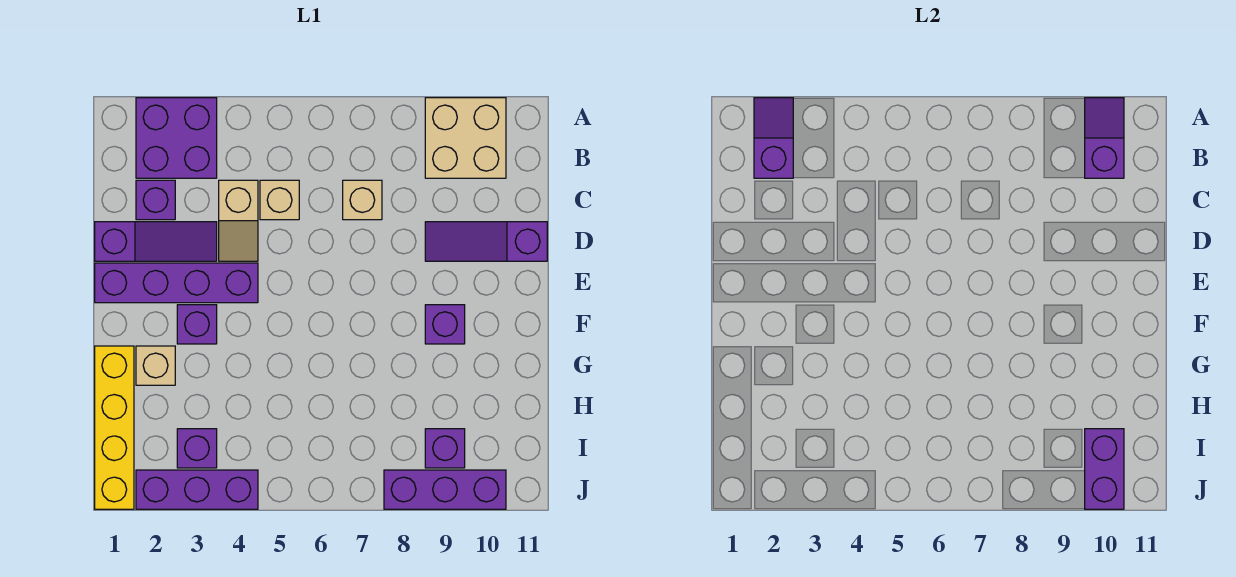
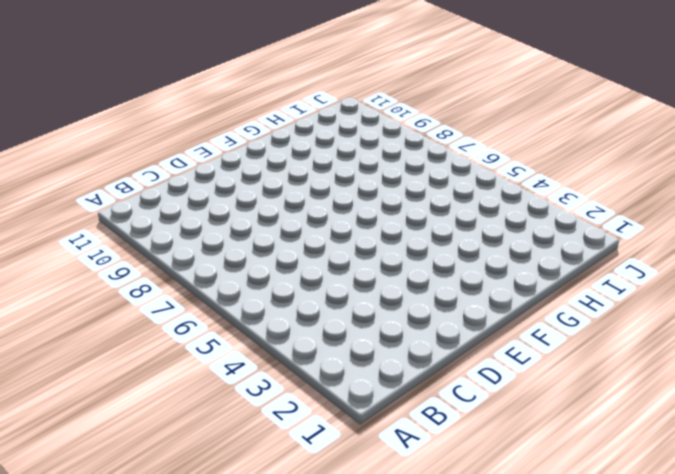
none -> purple 2x2 brick [136,98,217,178]
none -> tan 2x2 brick [425,98,506,178]
none -> purple 1x1 brick [136,180,175,220]

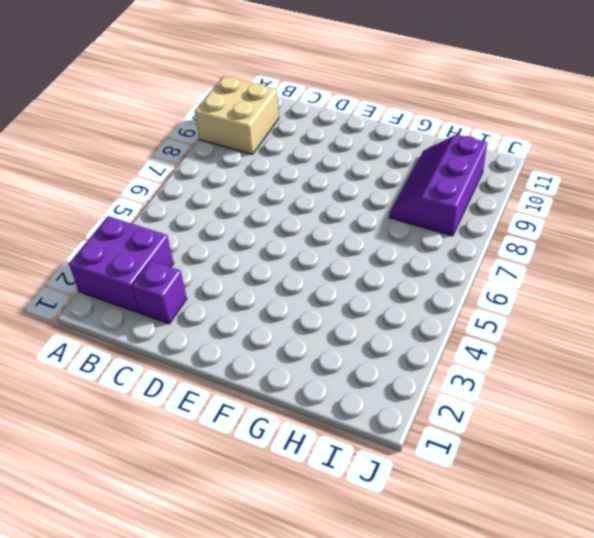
purple 2x3 slope [389,134,487,236] -> purple 1x1 brick [425,429,465,468]
none -> tan 1x2 slope [219,180,258,261]
none -> tan 1x1 brick [260,180,299,220]
none -> tan 1x1 brick [343,180,382,220]

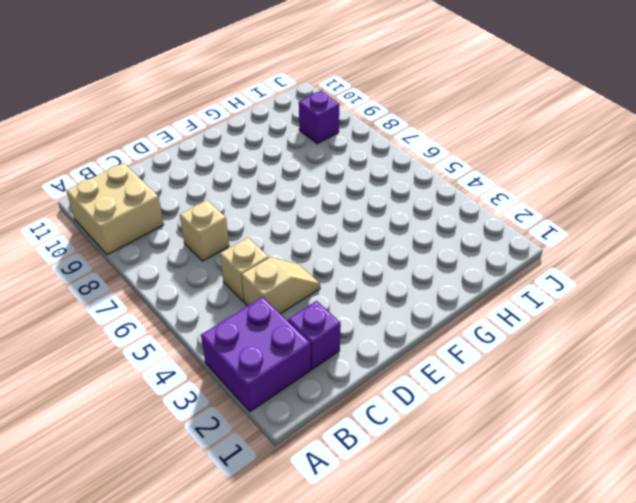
none -> purple 1x3 slope [95,222,217,261]
none -> purple 1x3 slope [425,222,547,261]
none -> purple 1x4 brick [95,263,258,303]

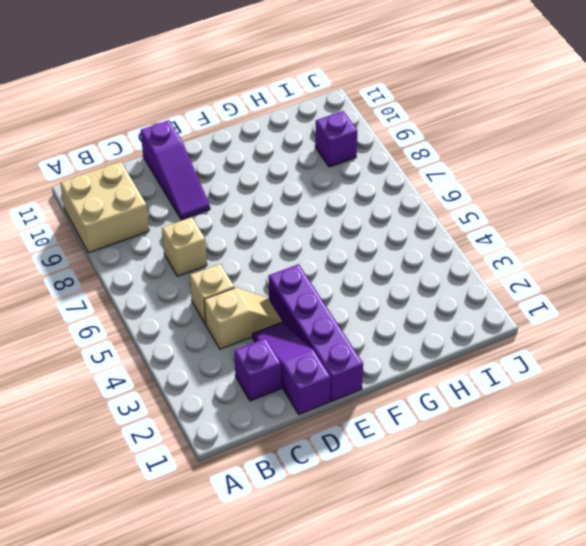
none -> purple 2x2 brick [136,98,217,178]
none -> purple 1x1 brick [177,305,217,344]
none -> purple 1x1 brick [425,305,465,344]

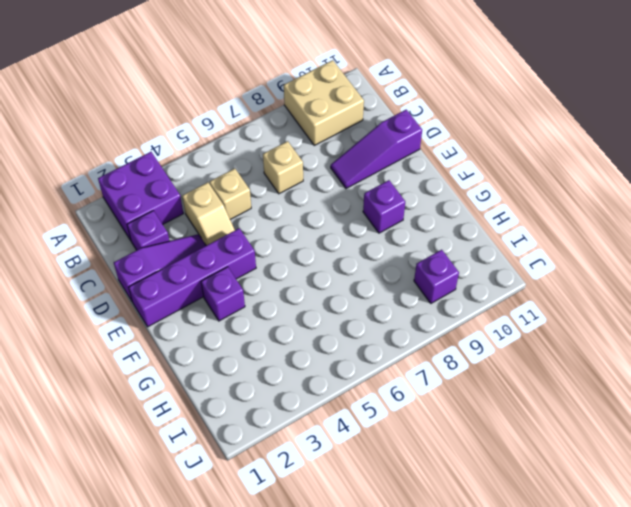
none -> yellow 1x4 brick [95,346,134,509]
none -> tan 1x1 brick [136,346,175,385]
none -> purple 1x1 brick [177,429,217,468]

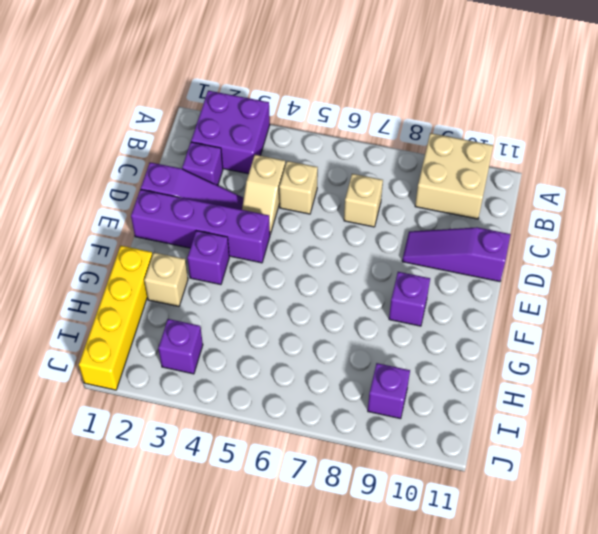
none -> purple 1x3 brick [136,470,258,509]
none -> purple 1x3 brick [384,470,506,509]
none -> purple 1x2 slope [754,98,793,178]

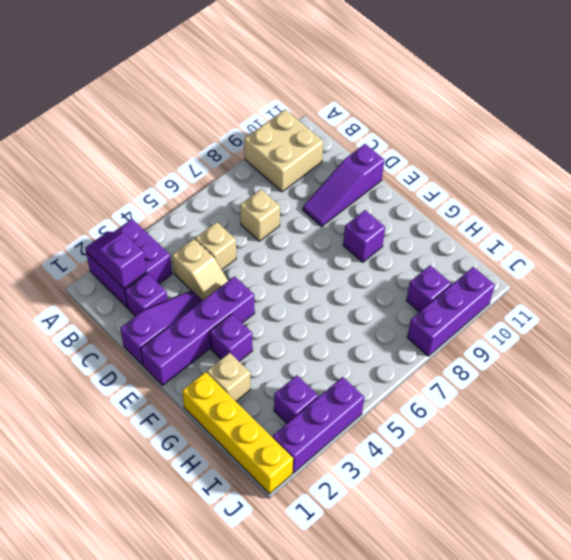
none -> purple 1x2 slope [1085,98,1124,178]
none -> purple 1x2 brick [1085,429,1124,509]

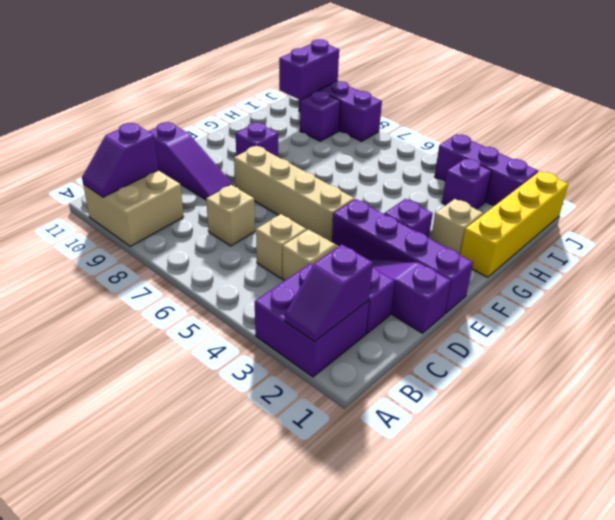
tan 1x4 brick [234,146,354,242] -> none

